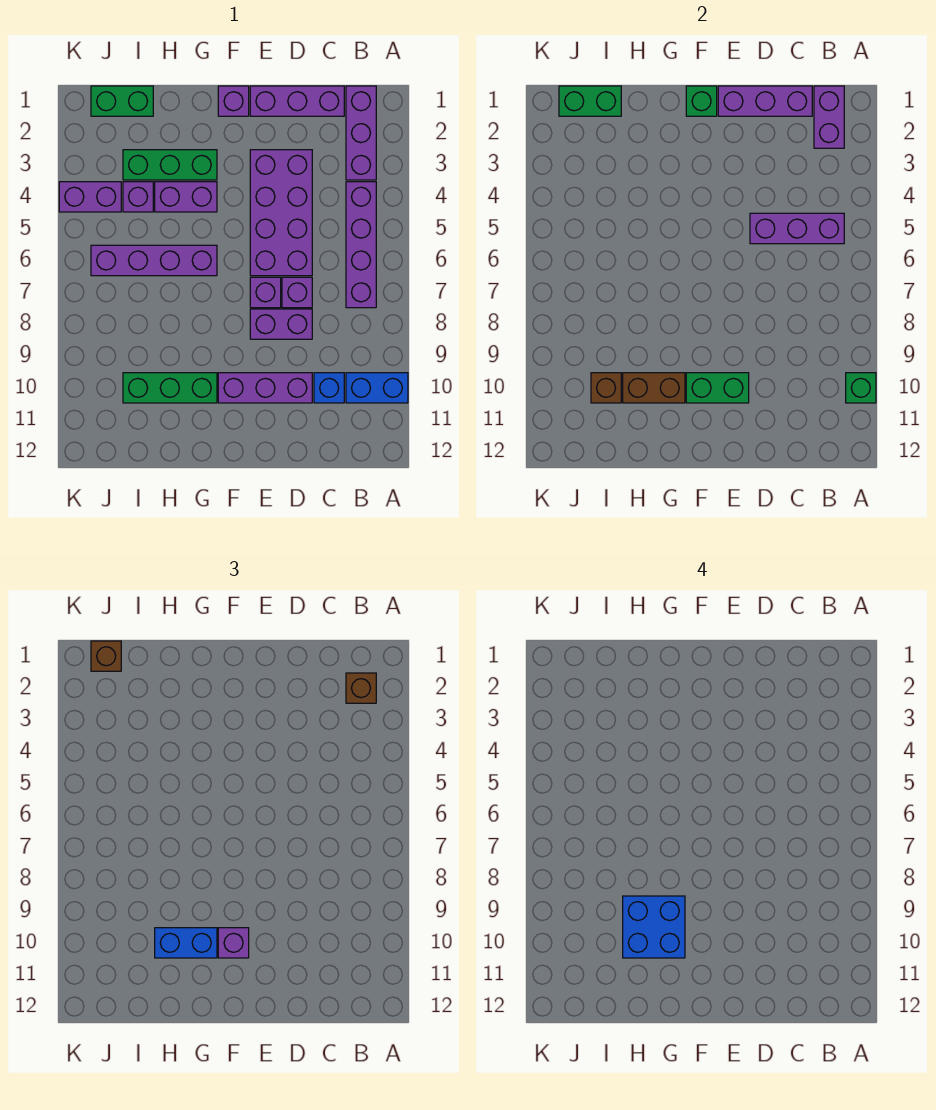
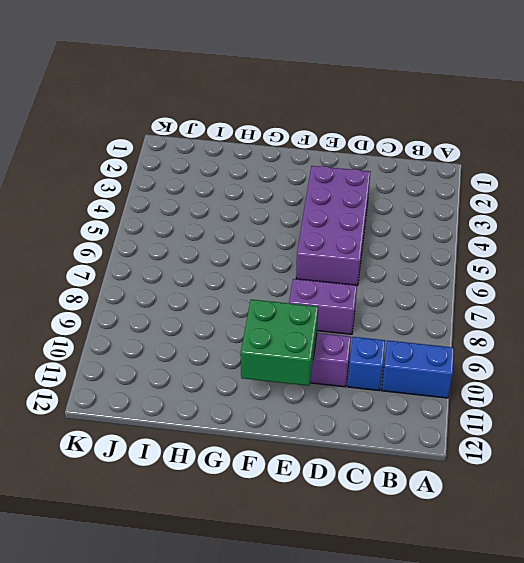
green 2x2 brick [241,299,318,386] -> green 1x2 brick [686,373,749,403]
none -> purple 1x3 brick [346,86,376,180]
none -> purple 1x4 brick [346,182,376,308]
none -> purple 1x3 brick [250,86,344,116]
none -> purple 1x1 brick [282,277,312,308]

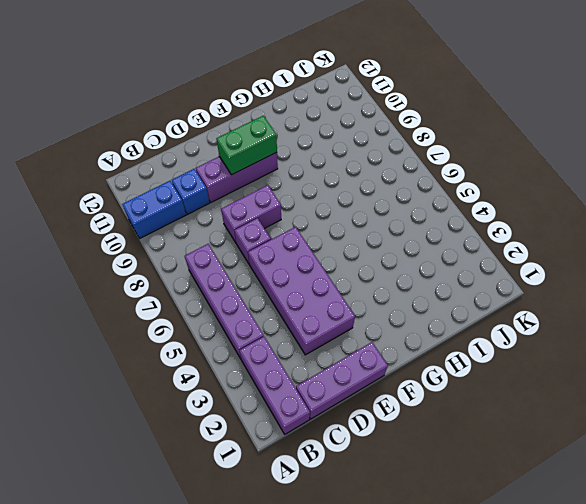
none -> purple 1x1 brick [250,277,281,308]
none -> purple 1x1 brick [218,86,249,116]
none -> green 1x3 brick [123,150,217,180]
none -> purple 1x2 brick [155,182,217,212]

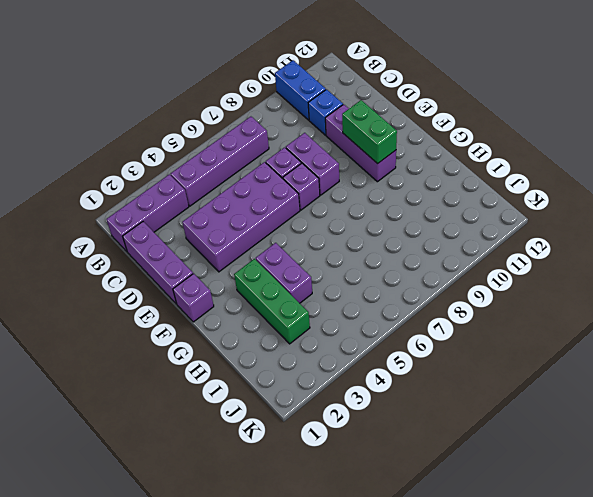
none -> purple 1x4 brick [91,245,217,276]
none -> green 1x3 brick [123,373,217,403]
none -> green 1x2 brick [91,86,153,116]
none -> purple 1x1 brick [123,182,153,212]

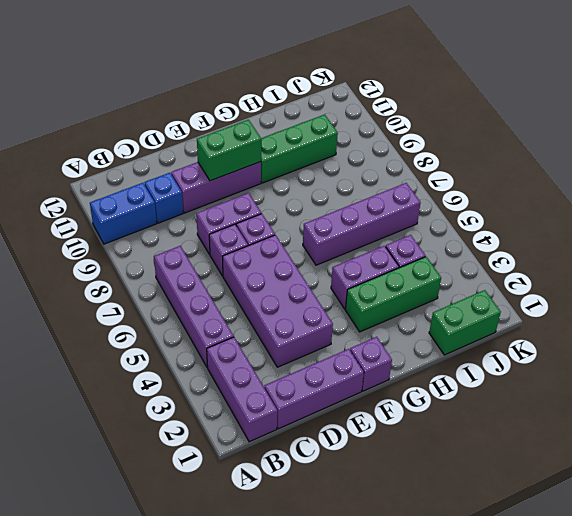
none -> purple 1x2 brick [59,182,121,212]
none -> green 1x1 brick [846,373,876,403]
none -> purple 1x2 brick [814,86,844,148]
none -> purple 1x3 brick [750,213,844,244]

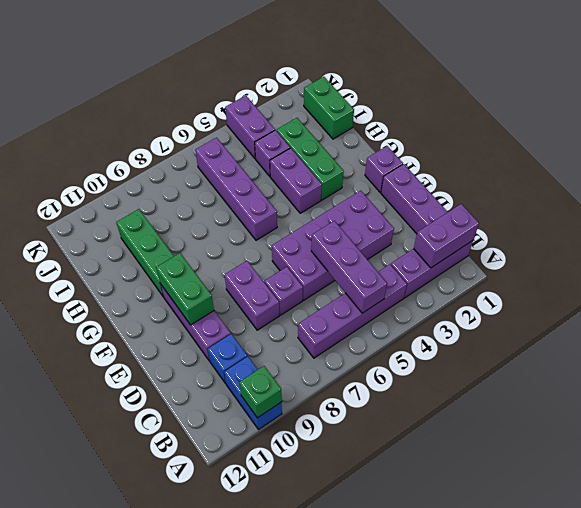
none -> purple 1x1 brick [250,277,281,308]
none -> purple 1x3 brick [718,86,812,116]
none -> green 1x1 brick [686,86,717,116]
none -> brown 1x2 brick [623,373,685,403]

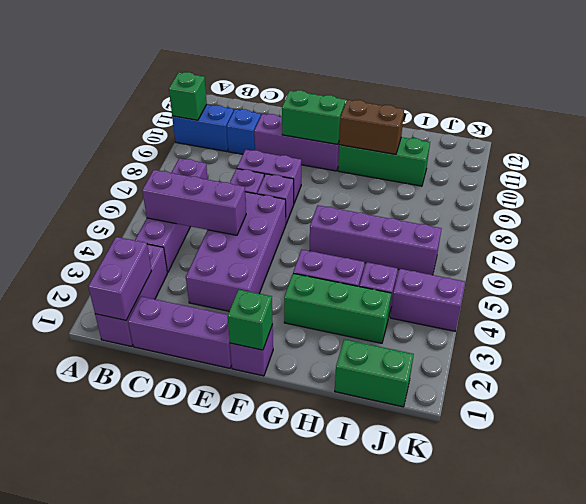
none -> purple 1x3 brick [718,86,812,116]
none -> green 1x2 brick [559,86,621,116]
none -> brown 1x1 brick [591,373,621,403]
none -> brown 1x1 brick [346,673,376,703]

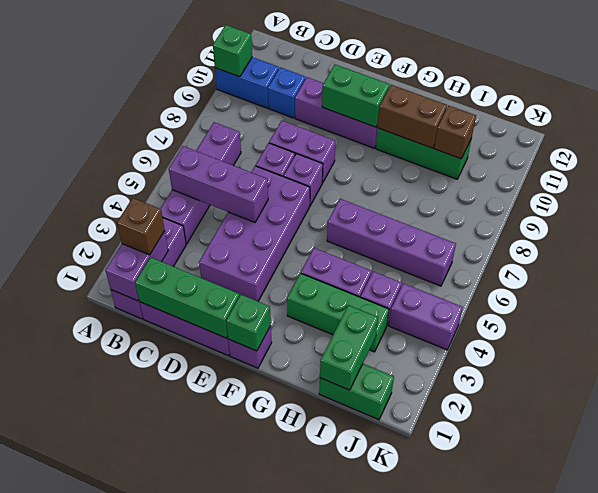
green 1x3 brick [135,257,239,338] -> purple 1x3 brick [718,86,812,116]
green 1x2 brick [320,305,378,390] -> green 1x2 brick turned to [559,86,621,116]
none -> purple 1x1 brick [218,928,249,958]
none -> blue 1x2 brick [155,928,217,958]
none -> brown 1x1 brick [91,641,121,671]
none -> blue 2x2 brick [623,896,685,958]

